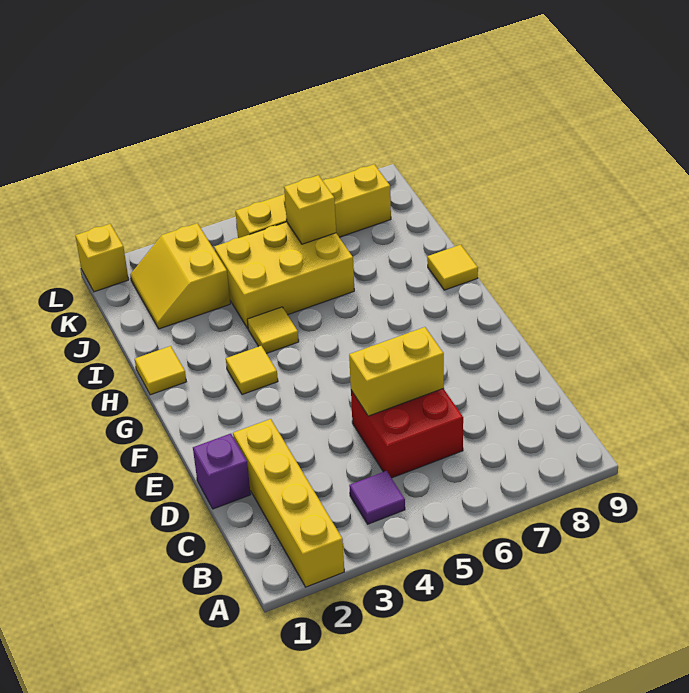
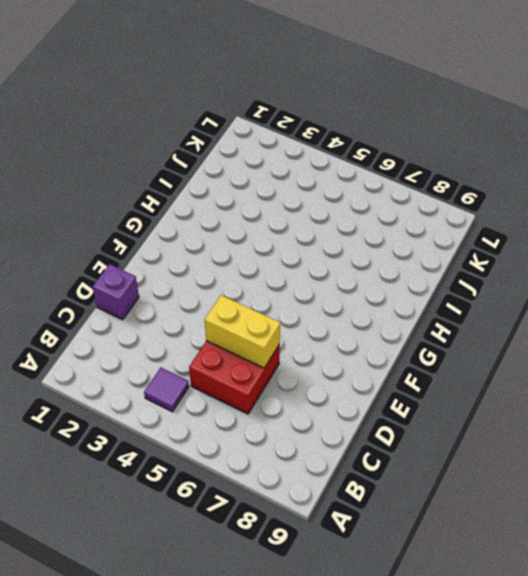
none -> yellow 1x4 brick [233,419,344,587]
none -> yellow 1x1 tile [226,346,278,394]
none -> yellow 1x1 tile [135,346,186,395]

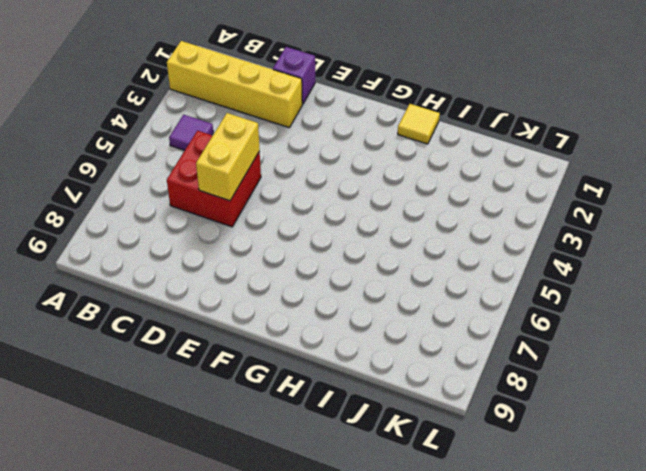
none -> yellow 1x1 tile [226,346,278,394]
none -> yellow 1x1 tile [247,307,299,354]
none -> yellow 1x1 tile [427,245,478,290]

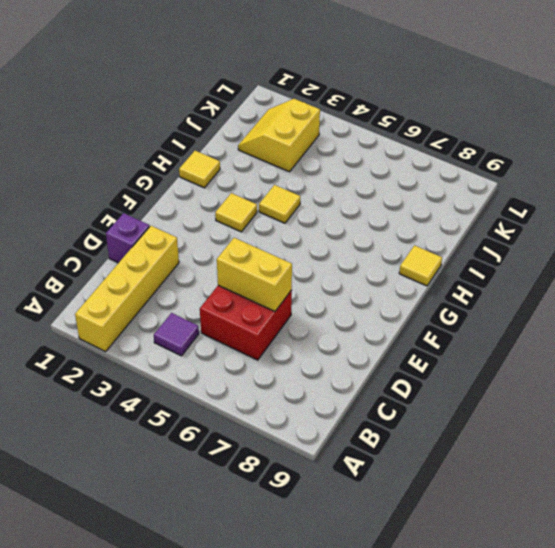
none -> yellow 2x3 brick [214,222,354,328]
none -> yellow 1x4 brick [235,164,391,238]
none -> yellow 1x1 brick [75,224,129,292]

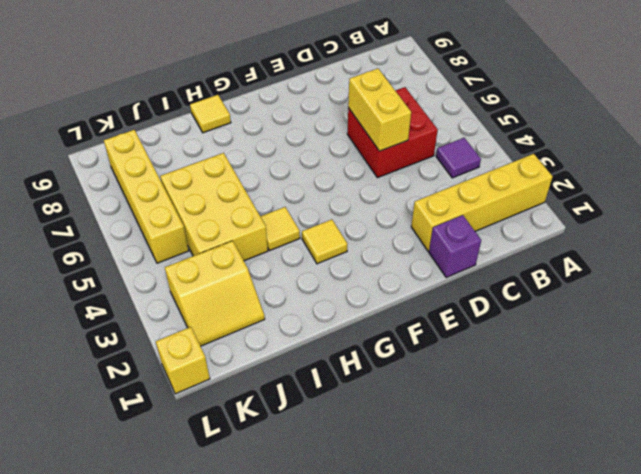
none -> yellow 1x1 tile [135,346,186,395]
none -> yellow 1x1 brick [284,175,336,244]

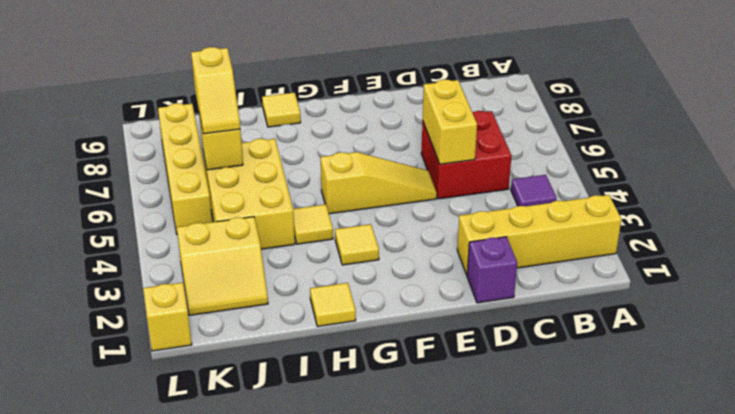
yellow 1x3 slope [321,152,437,214] -> none
yellow 1x2 slope [191,47,240,134] -> none

